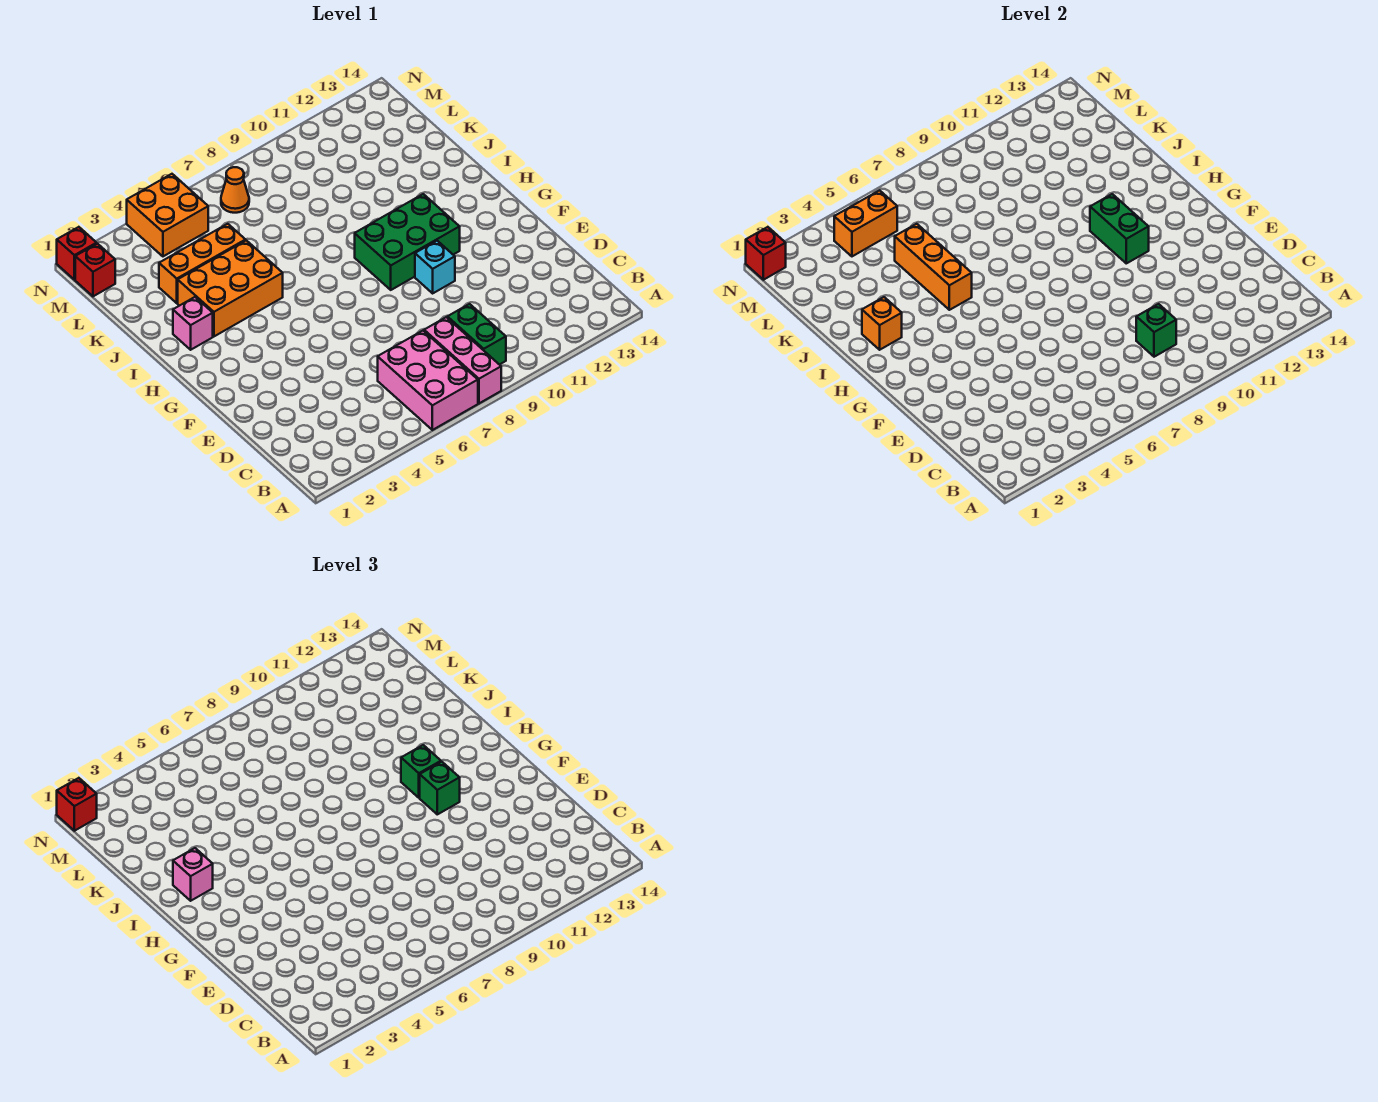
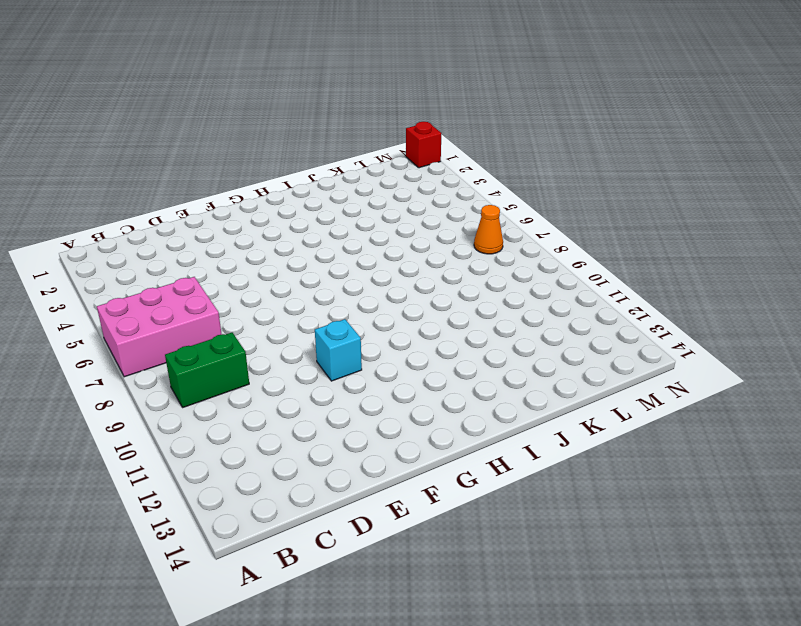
none -> pink 1x3 brick [424,317,501,403]
none -> green 2x3 brick [355,194,460,290]
none -> pink 1x1 brick [173,297,213,350]

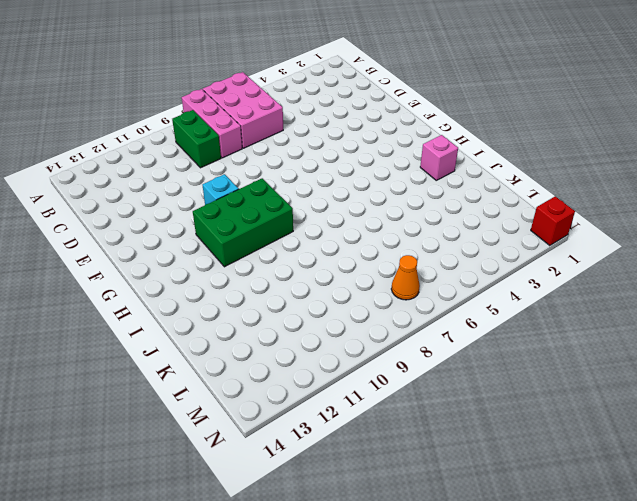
none -> orange 2x3 brick [178,240,283,336]
none -> orange 1x3 brick [159,224,246,303]
none -> red 1x1 brick [75,244,115,296]

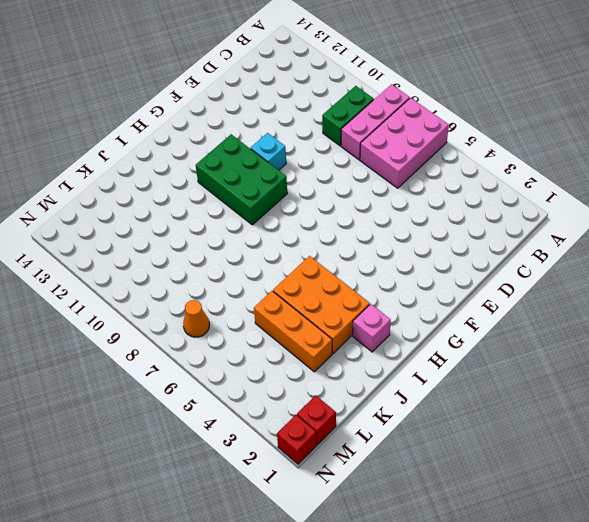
none -> orange 2x2 brick [127,174,208,256]
none -> green 1x1 brick [1136,304,1176,357]
none -> green 1x2 brick [1090,194,1149,263]

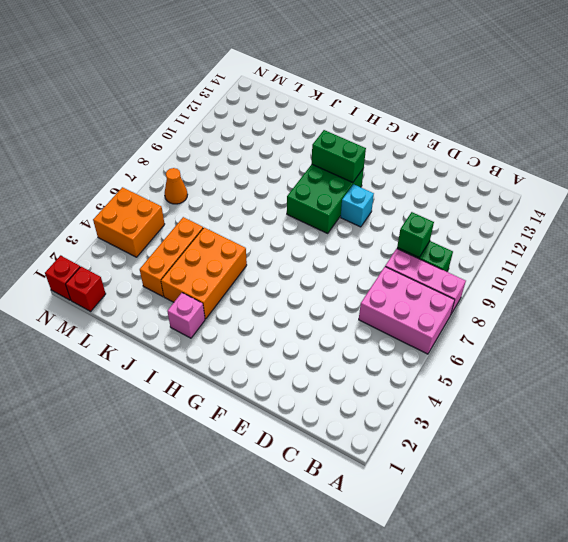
none -> orange 1x1 brick [862,297,902,350]
none -> orange 1x3 brick [895,224,972,310]
none -> orange 1x2 brick [834,190,897,256]

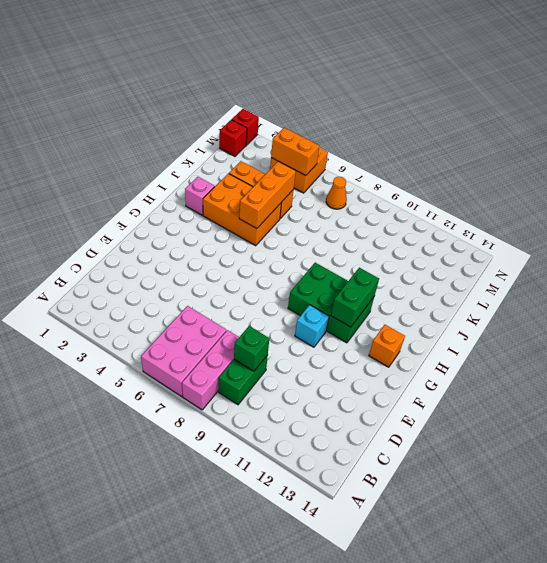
orange 1x1 brick [369,325,405,367] -> orange 1x1 brick moved to [862,297,902,350]
none -> red 1x1 brick [746,227,786,280]
none -> green 1x1 brick [420,762,460,814]
none -> green 1x1 brick [401,745,441,798]

